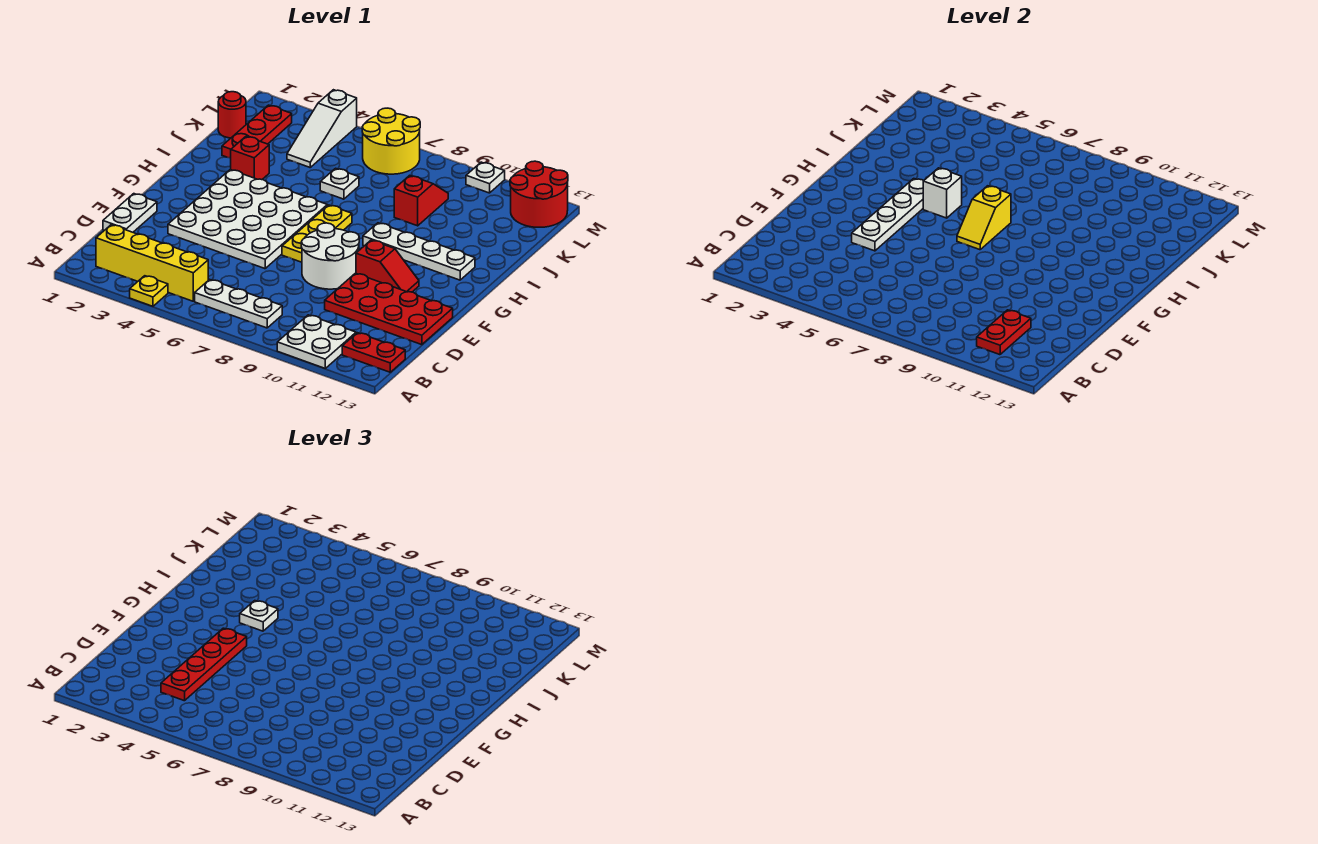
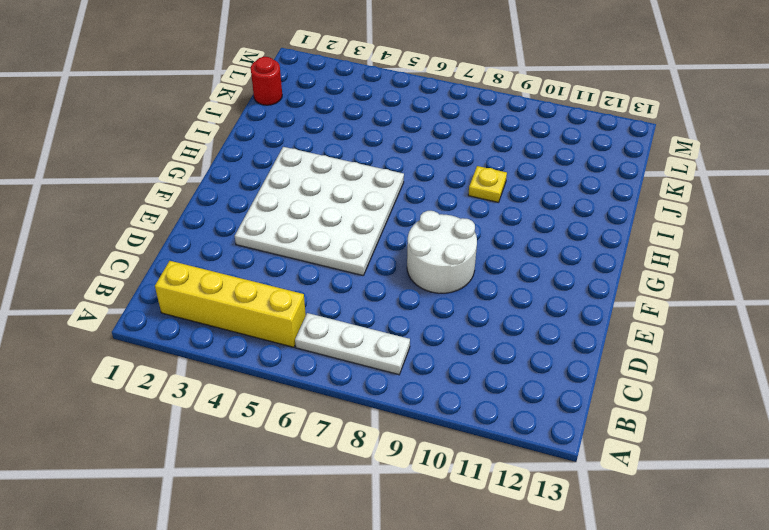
yellow 1x1 plate [468,166,507,202] -> yellow 1x1 plate moved to [130,276,168,306]
none -> white 2x2 plate [277,315,356,368]
none -> red 1x2 plate [342,333,405,372]
none -> white 1x2 plate [103,194,157,232]

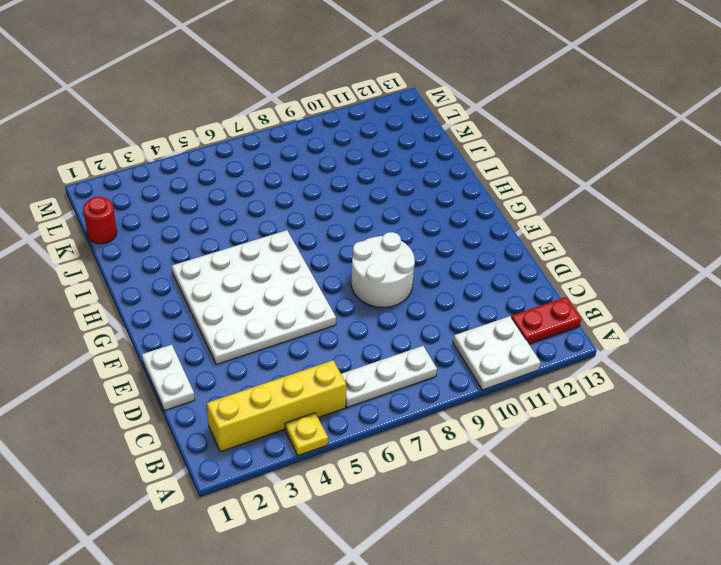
none -> red 2x4 plate [325,273,453,345]
none -> yellow 1x3 plate [282,205,352,262]
none -> red 1x2 slope [356,240,419,292]

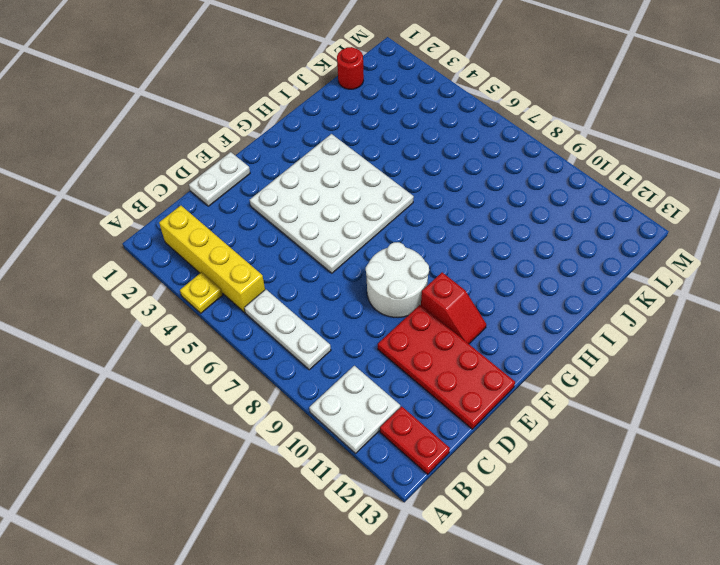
none -> yellow 1x3 plate [282,205,352,262]
none -> white 1x4 plate [363,223,475,280]
none -> red 1x1 brick [231,137,269,180]

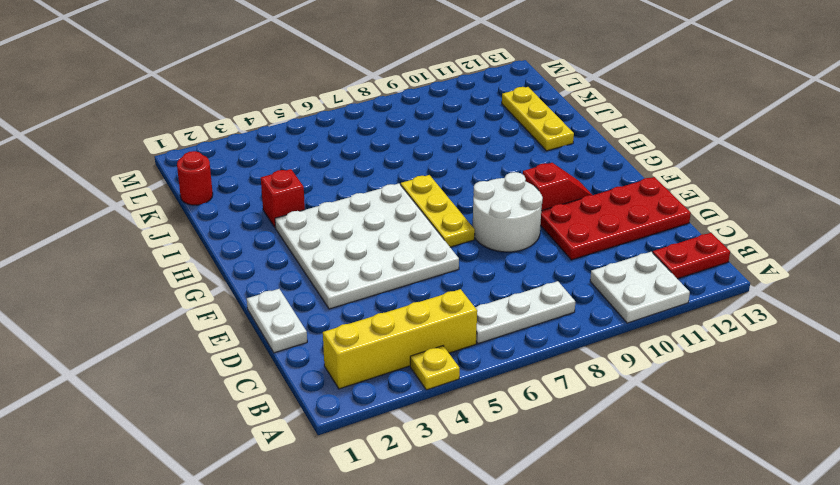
yellow 1x3 plate [502,87,574,151] -> none
none -> white 1x4 plate [363,223,475,280]
none -> red 1x3 plate [222,105,292,158]
none -> white 1x1 plate [320,168,359,199]

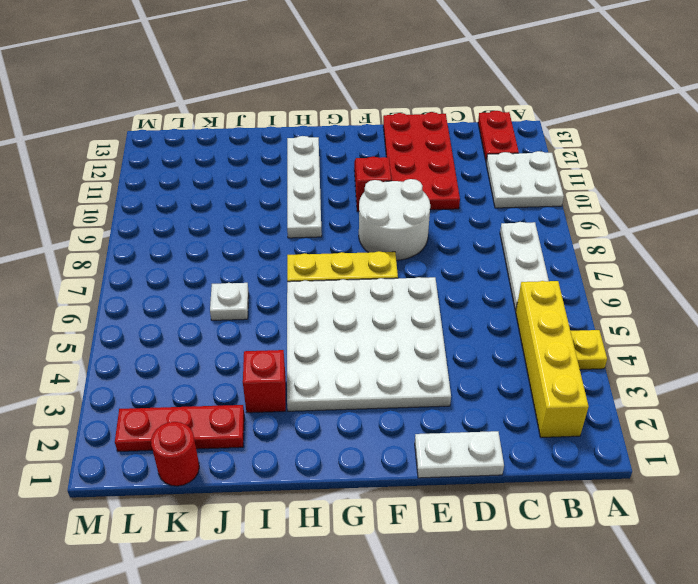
none -> red 1x2 slope [394,175,448,226]
none -> white 1x3 slope [287,90,357,167]
none -> yellow 2x2 round brick [362,108,420,174]

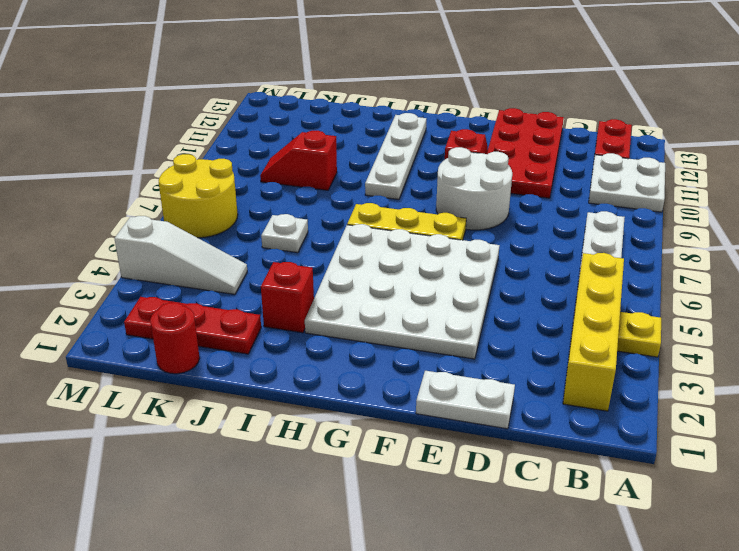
none -> red 2x2 round brick [510,161,568,227]
none -> white 1x1 plate [466,162,505,193]
none -> red 1x2 plate [977,310,1031,355]

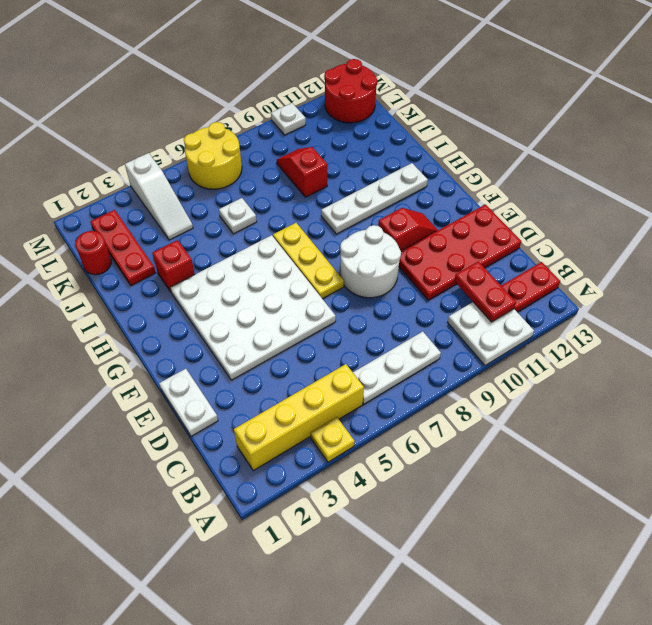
none -> white 1x4 plate [852,179,924,251]
none -> yellow 1x2 slope [957,186,1011,250]
none -> white 1x1 brick [923,168,962,218]

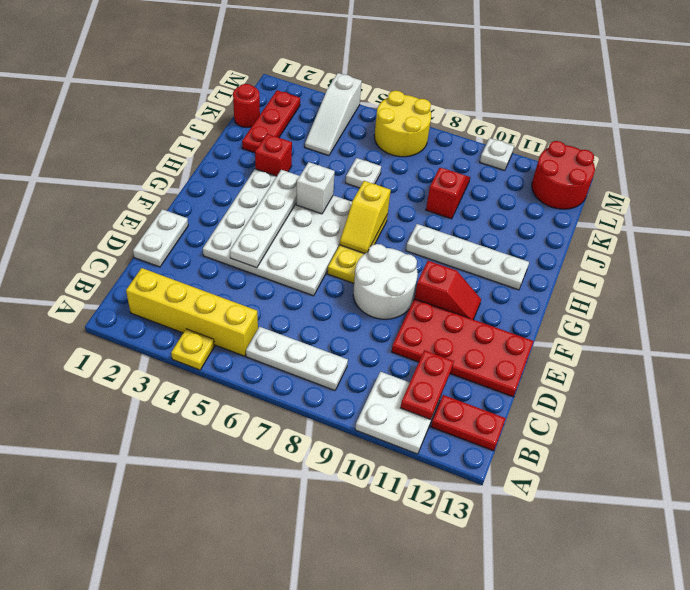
none -> red 1x4 plate [161,628,247,701]
none -> white 1x1 plate [240,601,278,631]

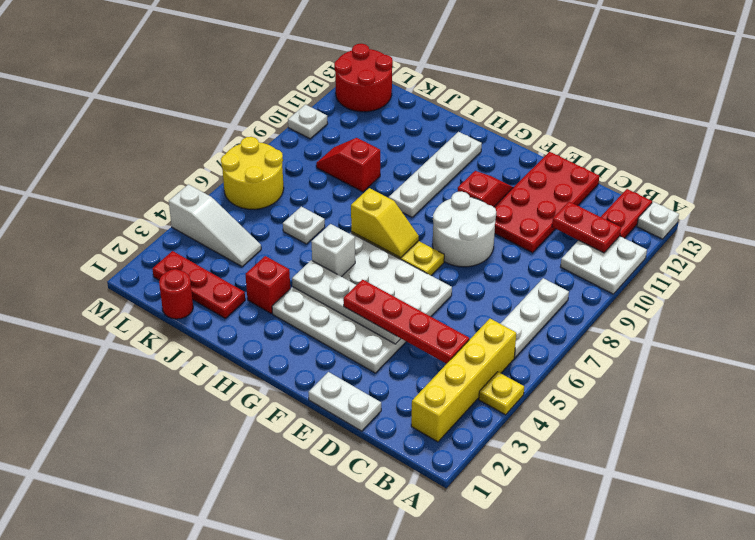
white 1x1 plate [637,202,679,239] -> white 1x1 plate moved to [240,601,278,631]

